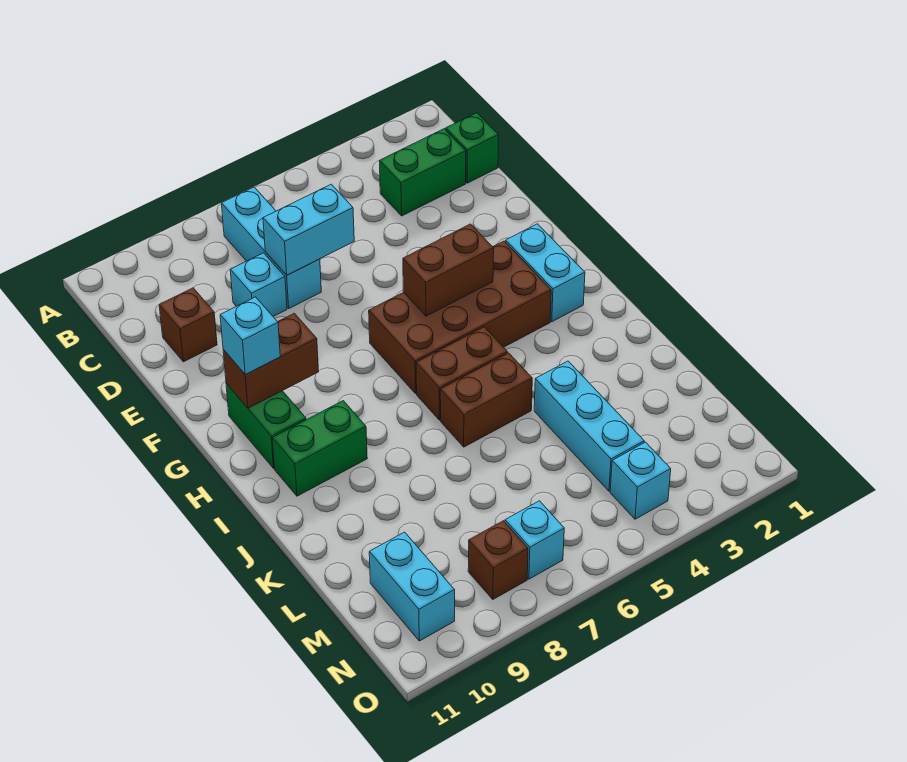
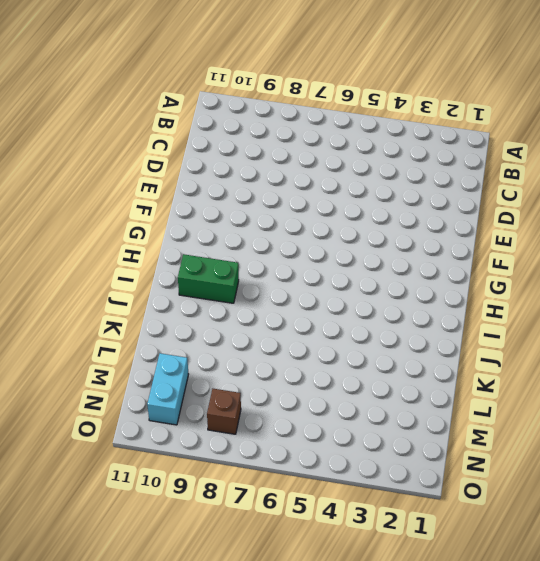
none -> cyan 1x3 brick [222,187,321,308]
none -> green 1x1 brick [446,113,499,183]
none -> green 1x2 brick [380,129,466,216]

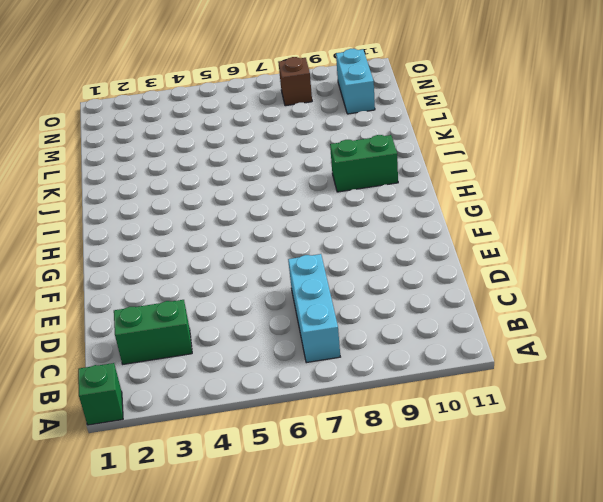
green 1x1 brick [78,363,123,425] -> green 1x1 brick moved to [446,113,499,183]
none -> cyan 1x1 brick [230,253,287,316]
none -> brown 1x1 brick [159,288,217,362]
none -> cyan 1x2 brick [506,224,585,322]

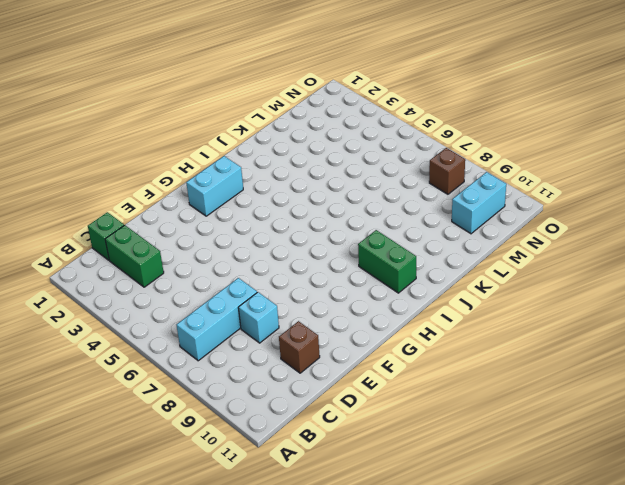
none -> brown 2x4 brick [369,241,551,394]
none -> green 1x2 brick [226,383,306,468]
none -> brown 1x2 brick [416,327,508,420]

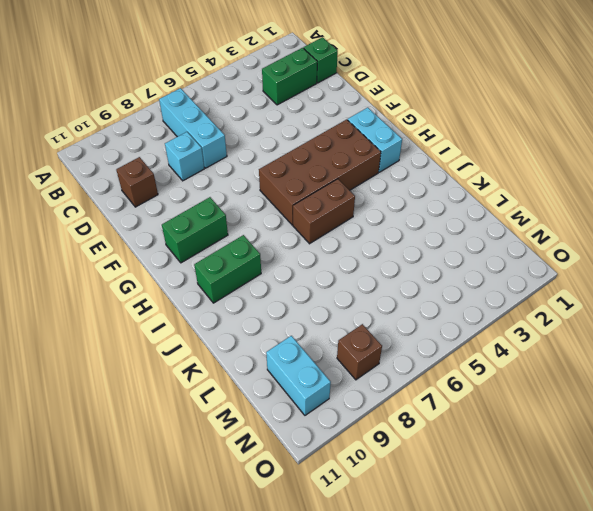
green 1x2 brick [162,197,228,263] -> green 1x2 brick turned to [226,383,306,468]
none -> brown 1x2 brick [440,353,532,447]
none -> cyan 1x3 brick [534,361,644,491]
none -> cyan 1x1 brick [610,442,671,519]

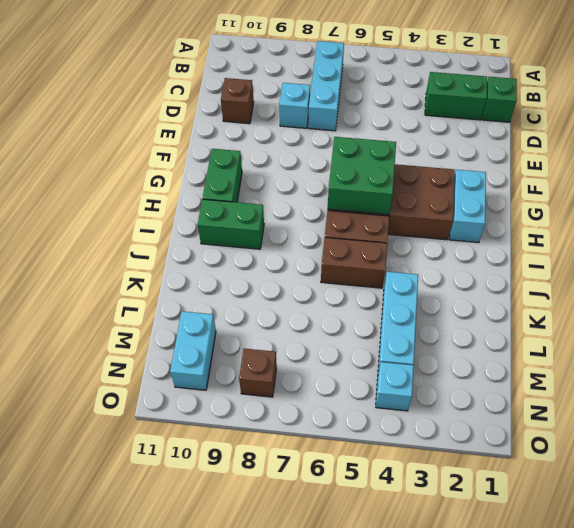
green 2x2 brick [328,137,396,214] -> brown 1x2 brick [403,224,494,316]
none -> cyan 1x1 brick [505,501,564,579]
none -> cyan 1x2 brick [263,184,354,275]
none -> brown 1x2 brick [223,313,319,408]

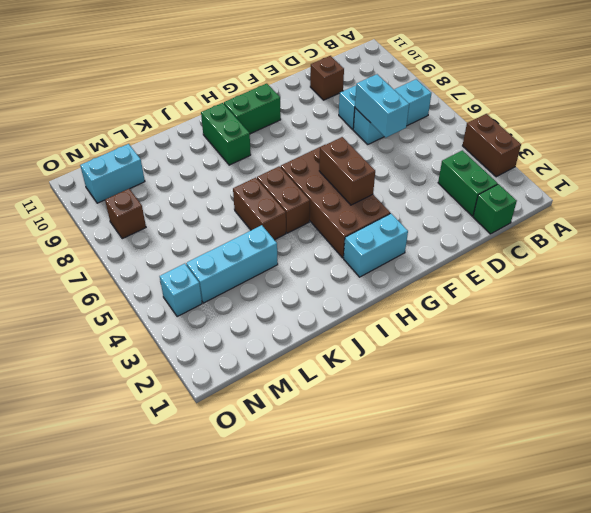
brown 1x2 brick [463,114,521,177] -> brown 1x2 brick moved to [223,313,319,408]
none -> cyan 1x1 brick [505,501,564,579]
none -> cyan 1x1 brick [220,297,280,375]

